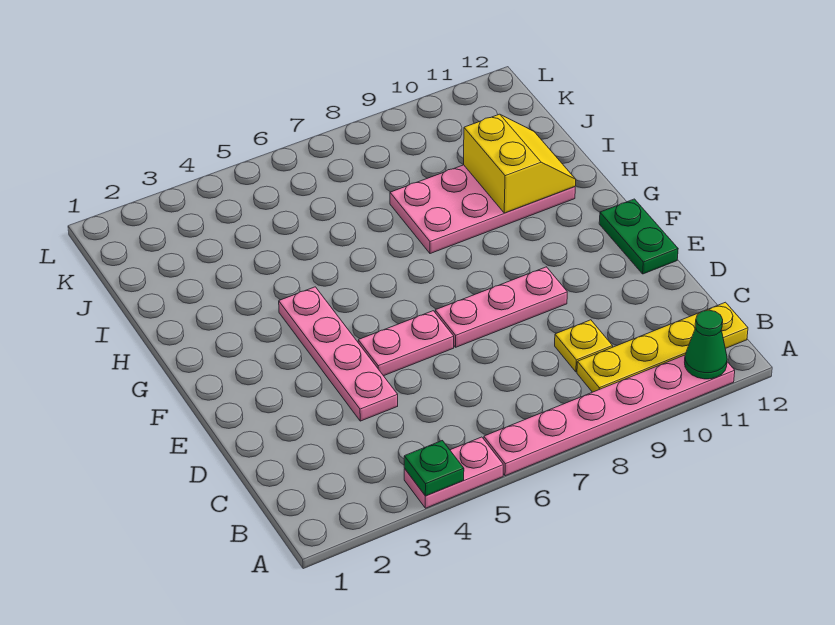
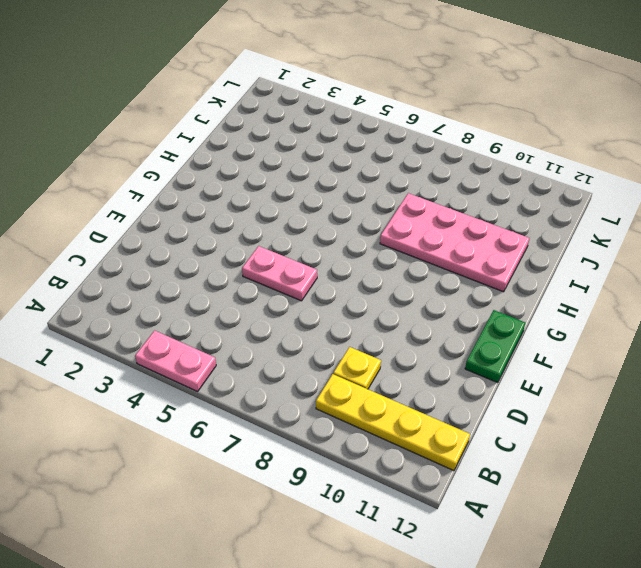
none -> pink 1x6 plate [484,355,735,476]
none -> pink 1x4 plate [279,287,398,421]
none -> pink 1x3 plate [435,267,567,347]

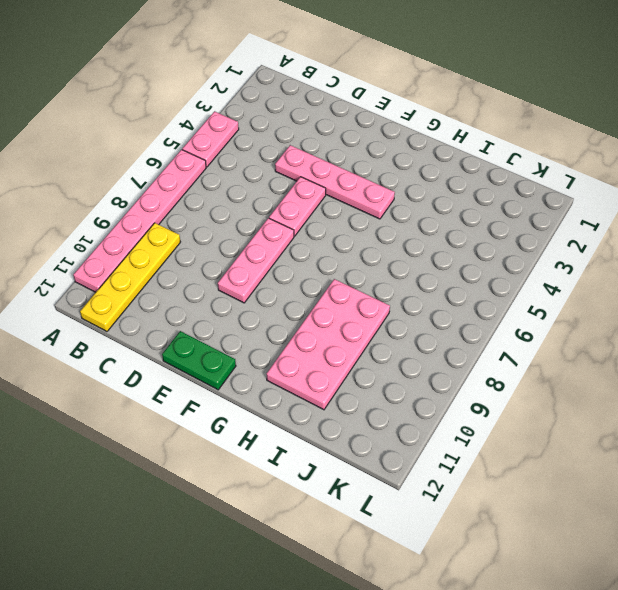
none -> yellow 1x1 plate [555,320,613,372]
none -> green 1x1 plate [404,441,464,496]
none -> green 1x1 cone [685,310,727,379]

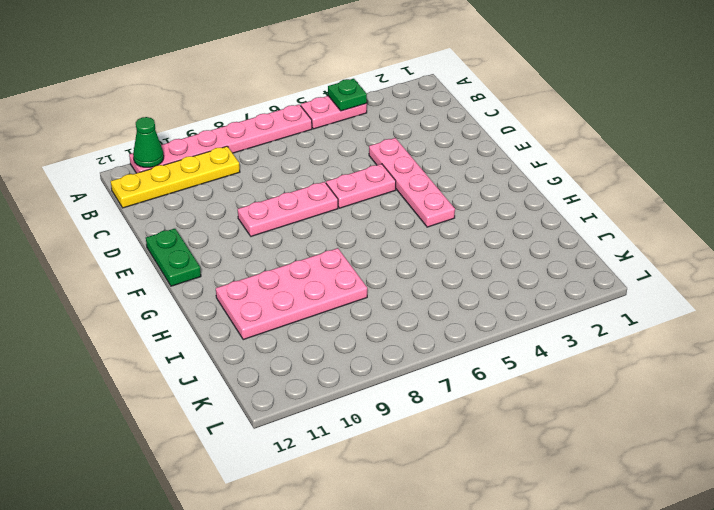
none -> yellow 1x1 plate [555,320,613,372]
none -> yellow 2x2 slope [464,114,576,213]

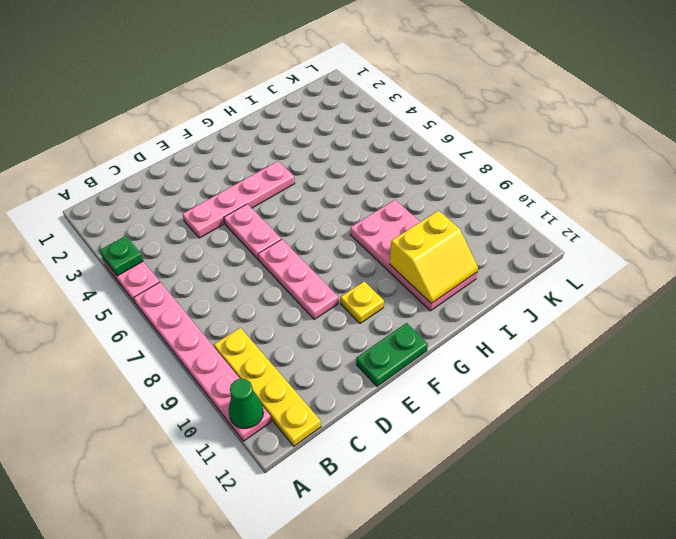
yellow 1x1 plate [341,281,384,323] -> yellow 1x1 plate moved to [555,320,613,372]

